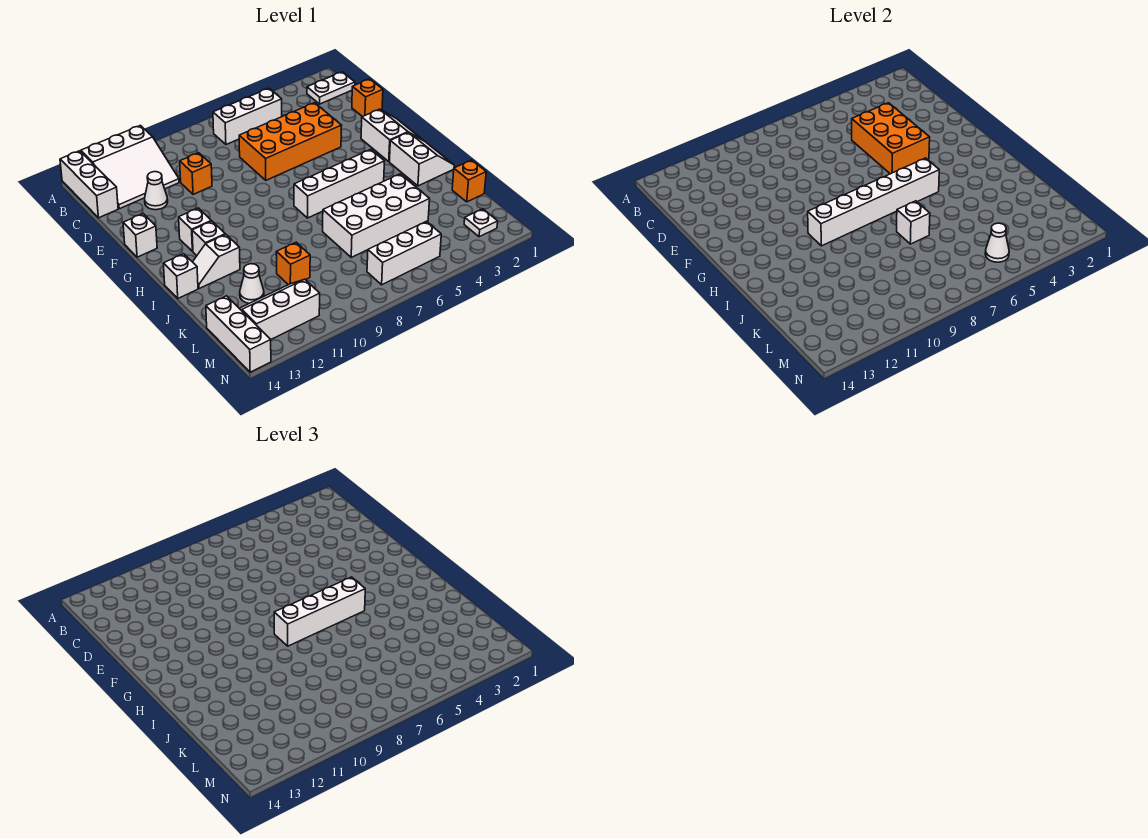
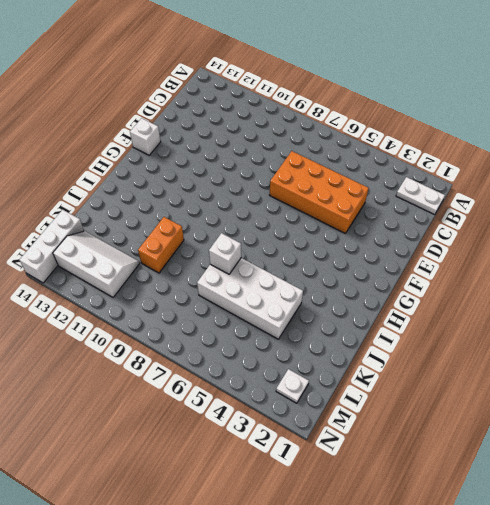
orange 1x2 brick [138,217,184,273] -> orange 1x1 brick [276,242,310,285]
none -> white 3x3 slope [81,126,179,209]
none -> white 1x3 brick [60,151,118,218]
none -> white 1x3 brick [213,88,282,145]

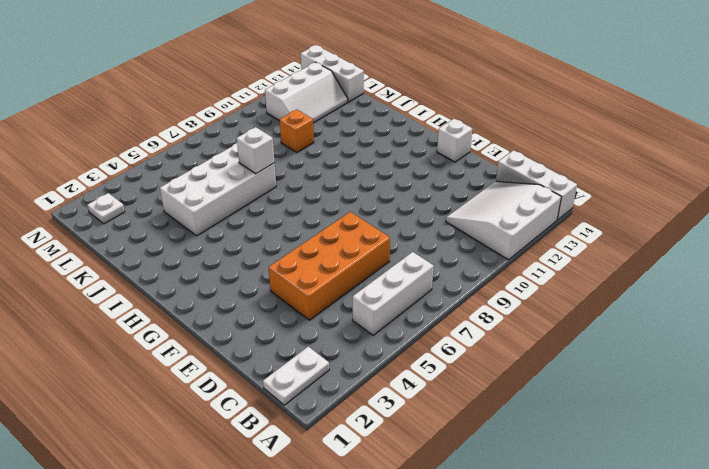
none -> orange 1x1 brick [352,79,383,117]
none -> orange 1x1 brick [180,153,212,195]
none -> white 1x1 cone [145,172,168,210]

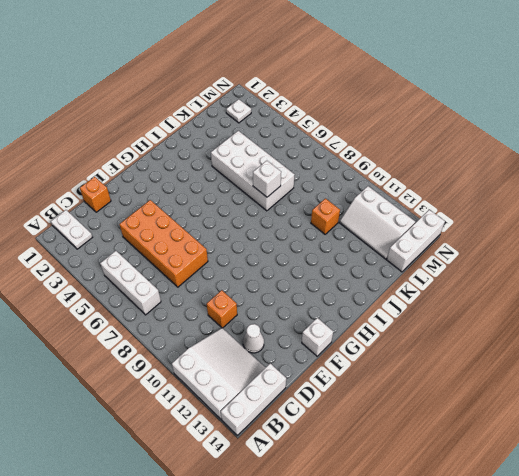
none -> white 2x2 slope [361,109,422,161]
none -> white 1x1 brick [179,208,211,252]
none -> white 2x2 slope [389,132,454,186]

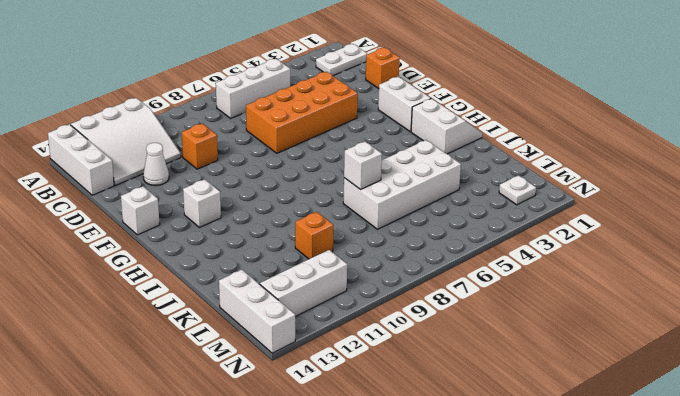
none -> white 1x4 brick [294,149,385,218]
none -> white 1x1 brick [192,221,225,256]
none -> white 1x2 slope [193,234,240,289]

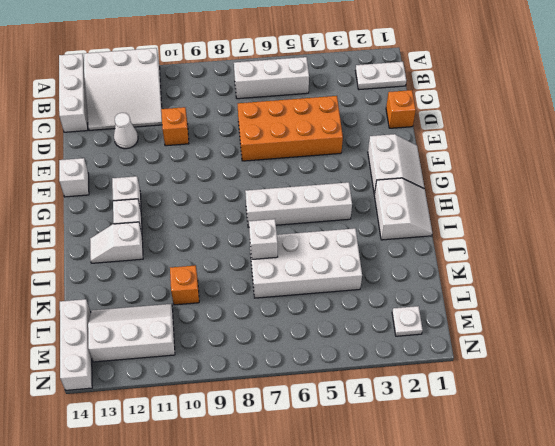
none -> white 1x1 brick [163,254,198,298]
none -> orange 1x1 brick [452,160,486,202]
none -> white 1x1 cone [240,264,264,303]

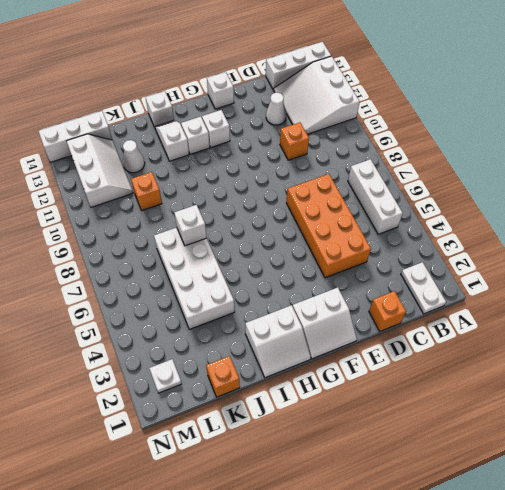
none -> white 1x4 brick [294,149,385,218]
none -> white 1x3 brick [367,221,441,285]
none -> orange 2x3 brick [852,103,930,174]

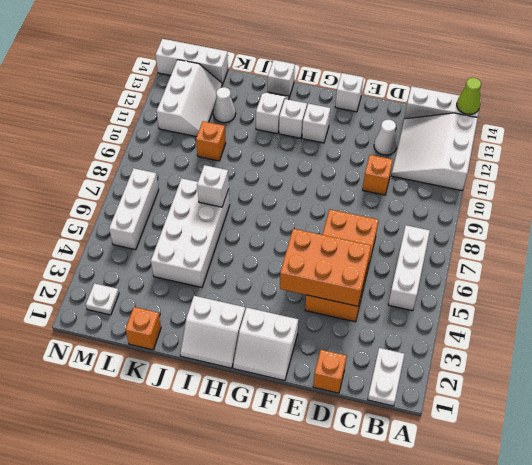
lime 1x1 cone [457,78,481,114] -> none
none -> white 1x4 brick [294,149,385,218]
none -> white 1x6 brick [808,158,939,246]
none -> white 1x1 cone [985,223,1009,262]

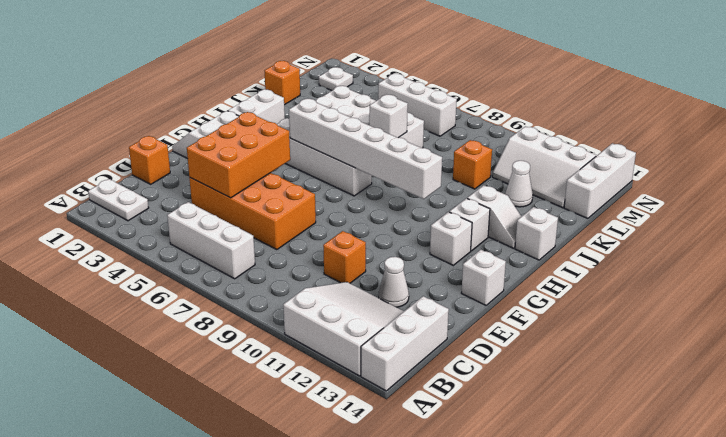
none -> white 1x1 cone [985,223,1009,262]
none -> white 1x4 brick [274,577,365,646]

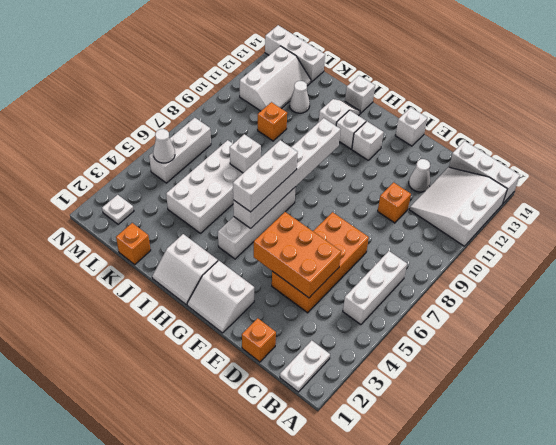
white 1x3 brick [233,140,298,212] -> white 1x4 brick [274,577,365,646]

